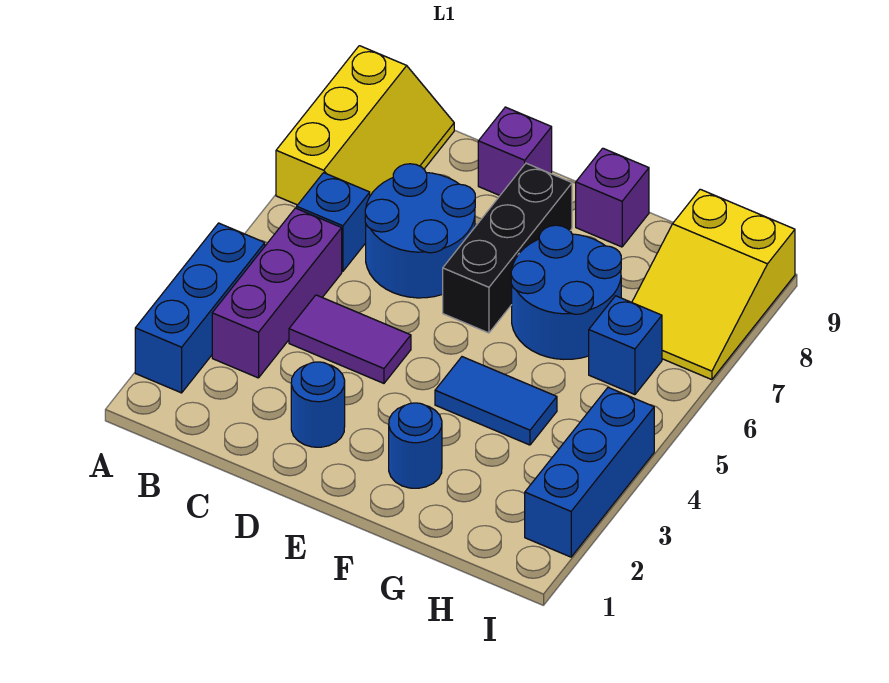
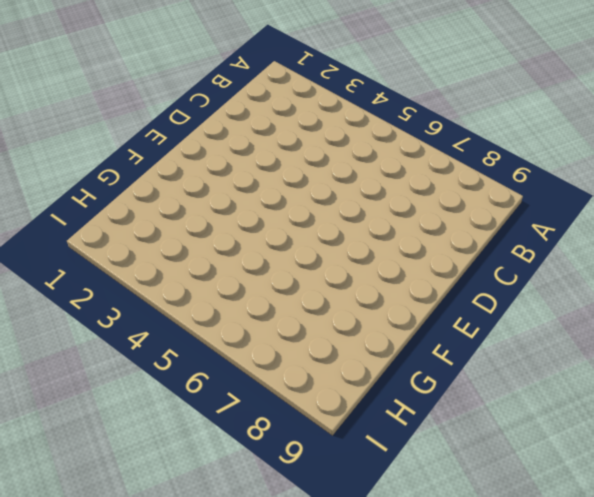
none -> blue 1x3 brick [135,223,265,393]
none -> yellow 2x3 slope [276,46,454,205]
none -> purple 1x3 brick [212,208,342,378]

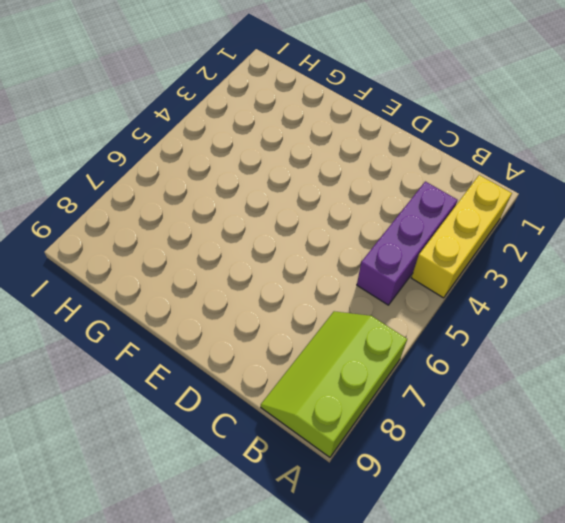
yellow 1x3 brick [411,175,512,298] -> blue 1x3 brick [135,223,265,393]
lime 2x3 slope [261,311,407,457] -> yellow 2x3 slope [276,46,454,205]
none -> blue 1x1 brick [297,173,370,271]
none -> purple 1x2 tile [289,295,411,383]
none -> blue 2x2 round brick [365,164,475,298]

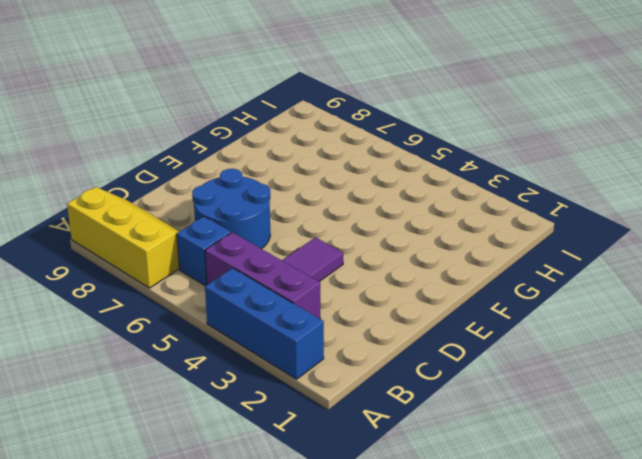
none -> blue 1x1 round brick [291,362,345,447]
none -> purple 1x1 brick [478,107,552,195]
none -> black 1x3 brick [443,163,572,333]

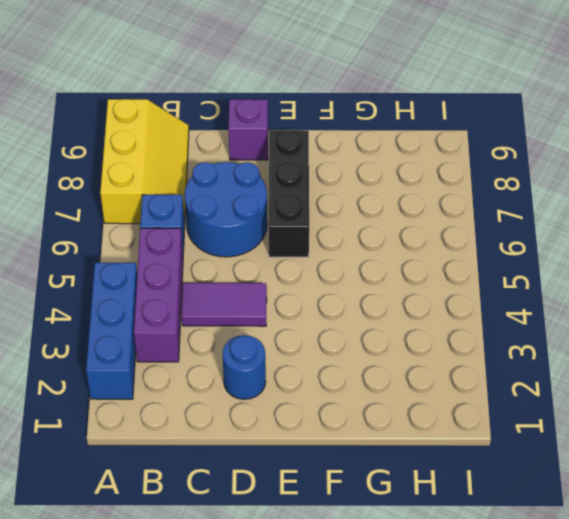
none -> blue 1x1 round brick [389,403,442,488]
none -> blue 1x2 tile [435,357,557,445]
none -> blue 2x2 round brick [511,225,621,359]

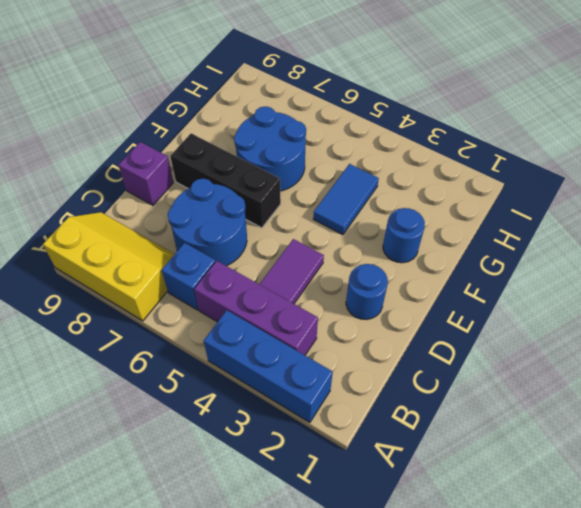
none -> purple 1x1 brick [576,148,649,247]
none -> blue 1x1 brick [589,296,662,395]
none -> yellow 2x3 slope [632,189,795,380]

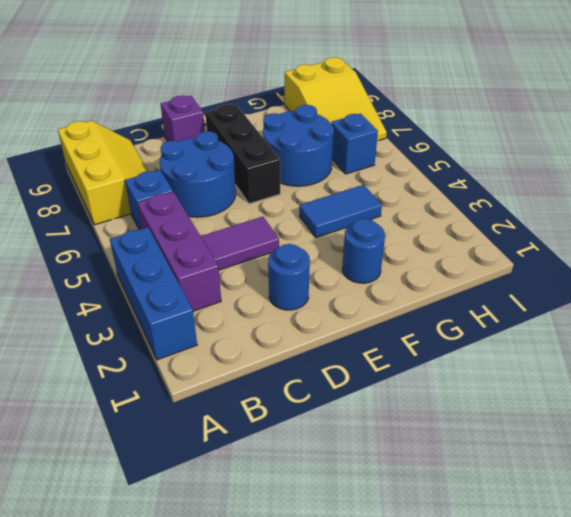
none -> purple 1x1 brick [576,148,649,247]
none -> blue 1x3 brick [525,387,654,557]

